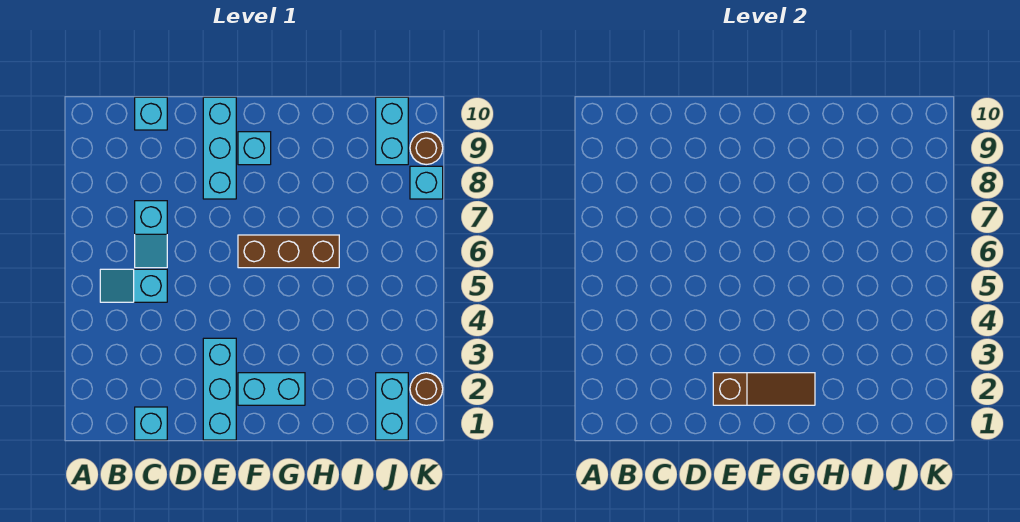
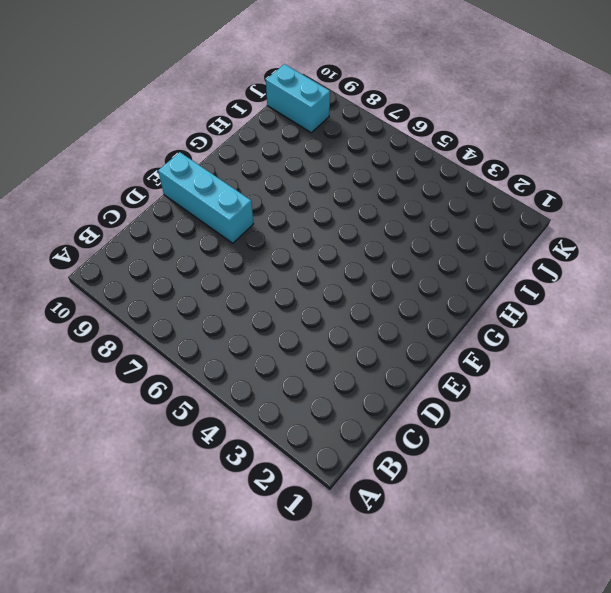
none -> cyan 1x2 slope [100,269,167,302]
none -> cyan 1x1 brick [135,407,167,440]
none -> cyan 1x2 slope [135,201,167,268]

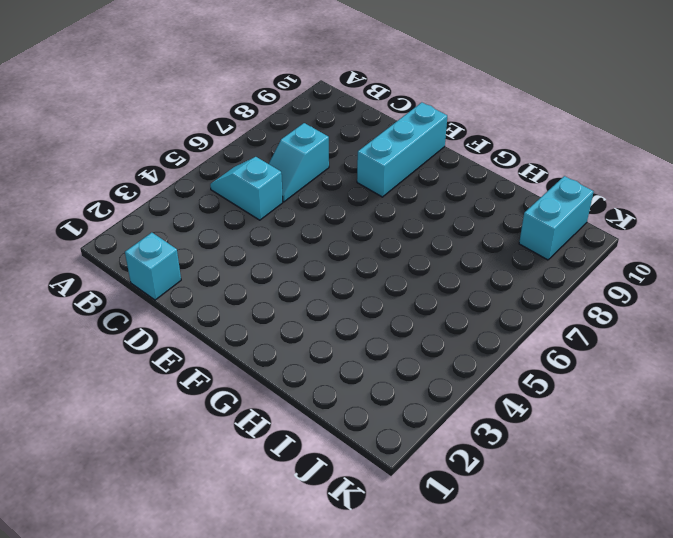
none -> cyan 1x1 brick [135,97,167,130]
none -> cyan 1x3 brick [203,338,236,440]
none -> cyan 1x2 brick [238,373,305,405]

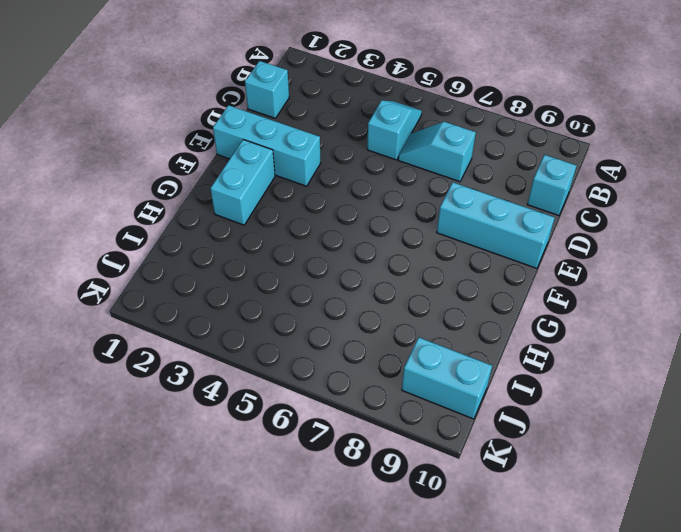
none -> brown 1x3 brick [238,235,339,268]
none -> cyan 1x1 brick [238,132,271,165]
none -> cyan 1x2 brick [376,373,408,440]

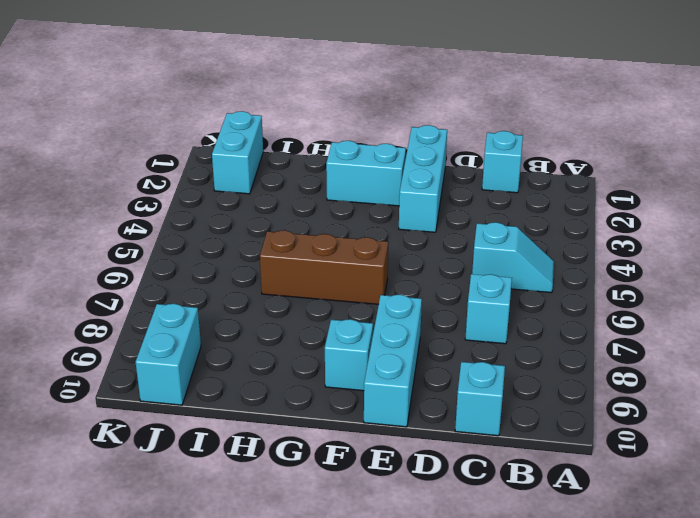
none -> brown 1x1 round brick [410,373,443,405]
none -> cyan 1x1 brick [410,166,443,199]
none -> brown 1x1 round brick [410,132,443,165]

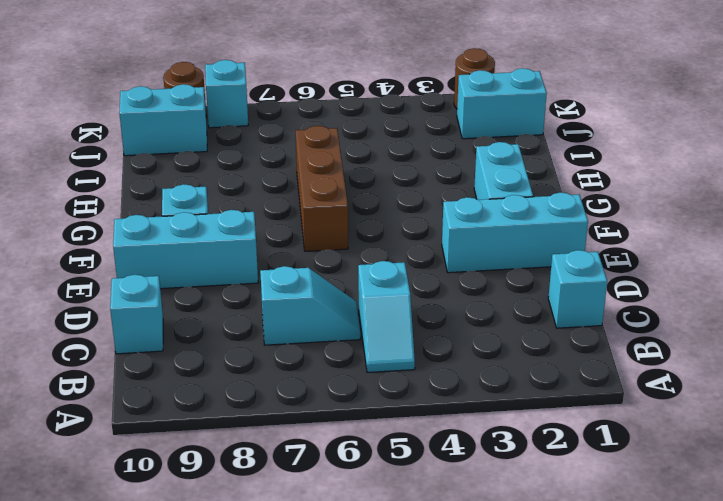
none -> brown 1x3 slope [713,373,815,405]

